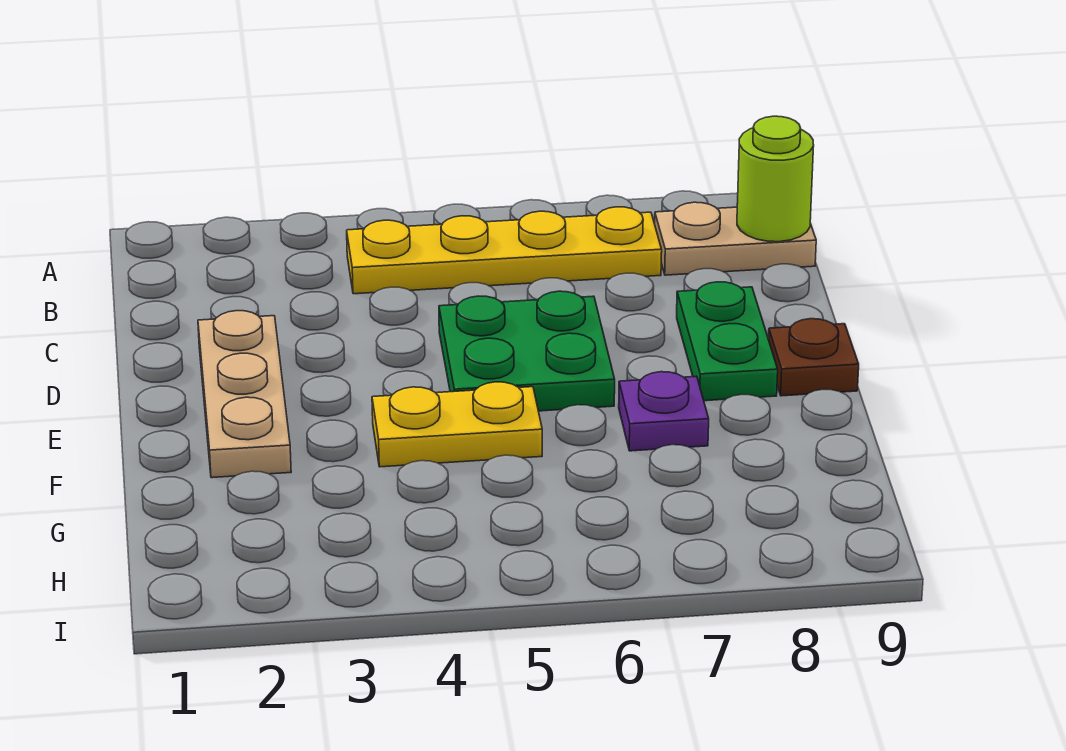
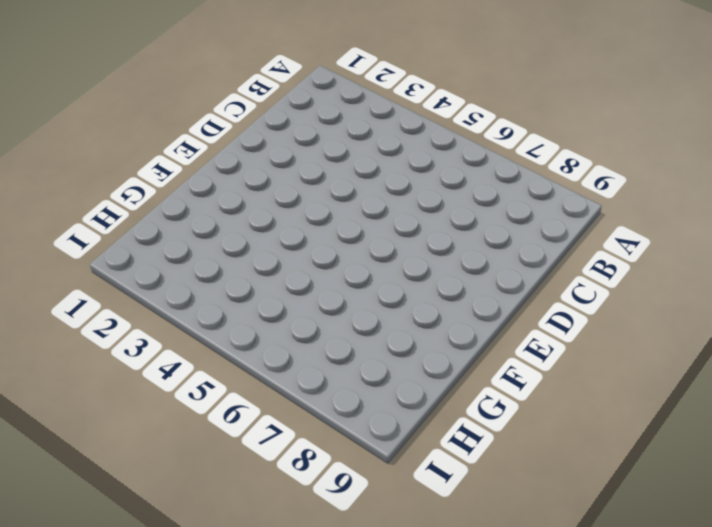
none -> yellow 1x4 plate [347,207,662,294]
none -> tan 1x2 plate [655,202,816,275]

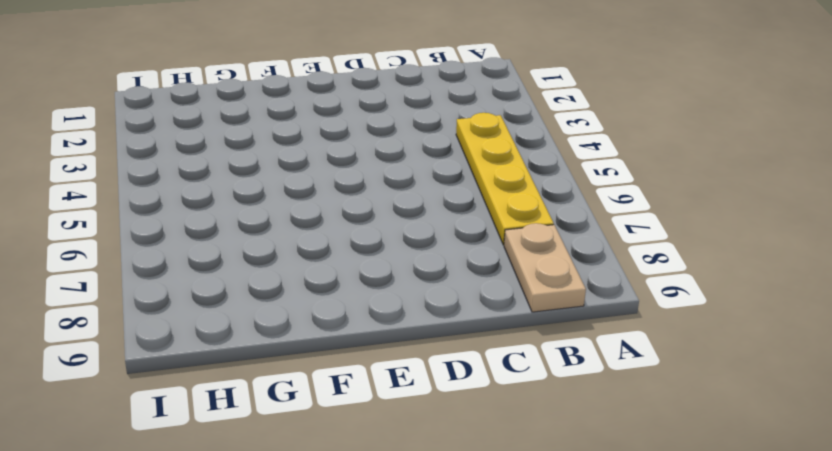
none -> tan 1x3 plate [198,311,291,478]
none -> green 2x2 plate [439,291,615,411]

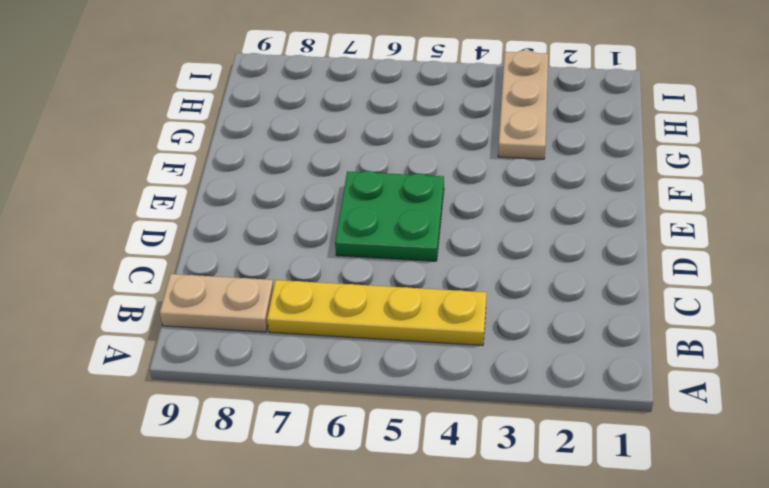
tan 1x3 plate [498,50,548,159] -> tan 1x3 plate moved to [198,311,291,478]
none -> green 1x2 plate [677,282,778,401]
none -> brown 1x1 plate [768,319,859,396]

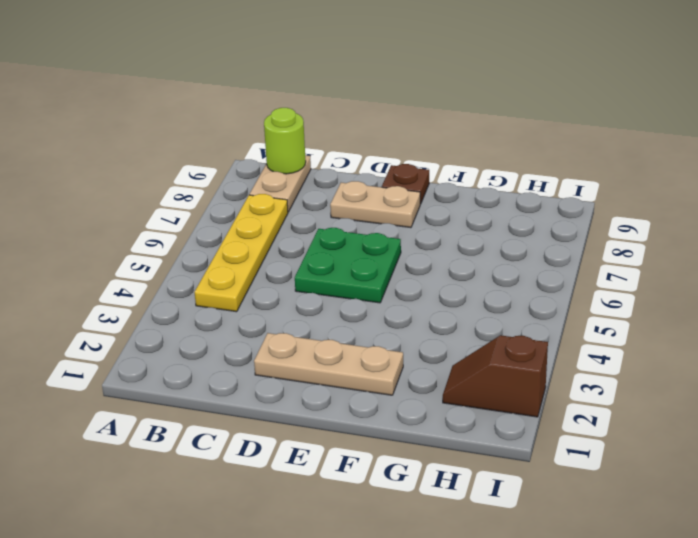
tan 1x2 plate [330,181,420,228] -> green 1x2 plate [677,282,778,401]
brown 1x2 slope [443,335,548,417] -> none
none -> yellow 1x2 plate [372,382,542,467]
none -> purple 1x1 plate [619,372,709,451]

